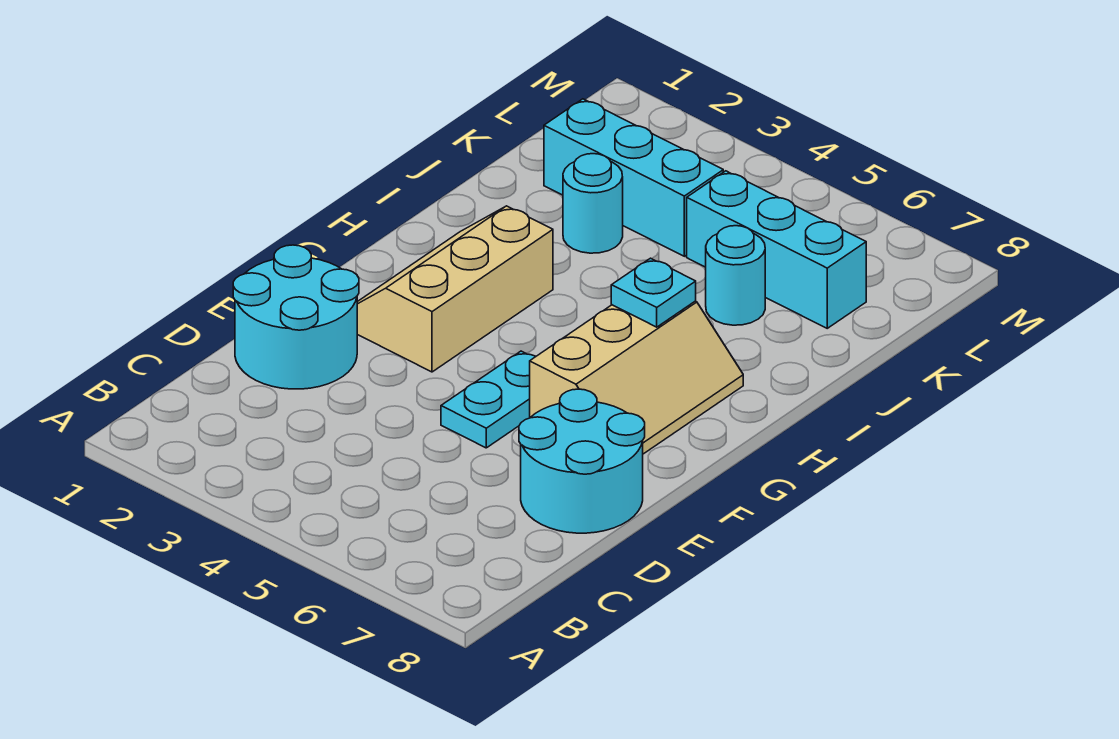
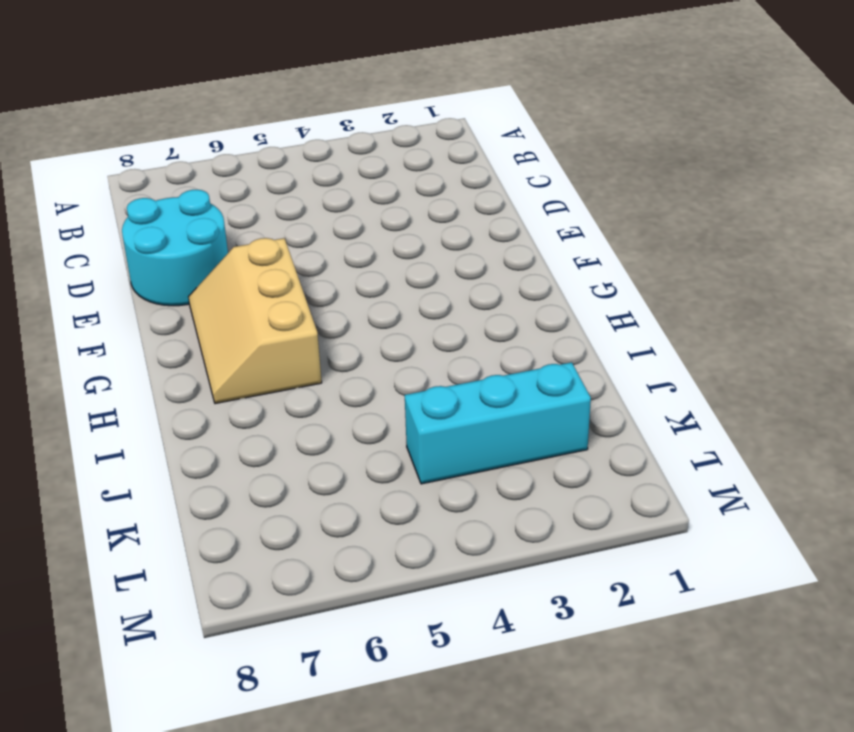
none -> cyan 2x2 round brick [233,245,359,389]
none -> cyan 1x2 plate [441,351,536,448]

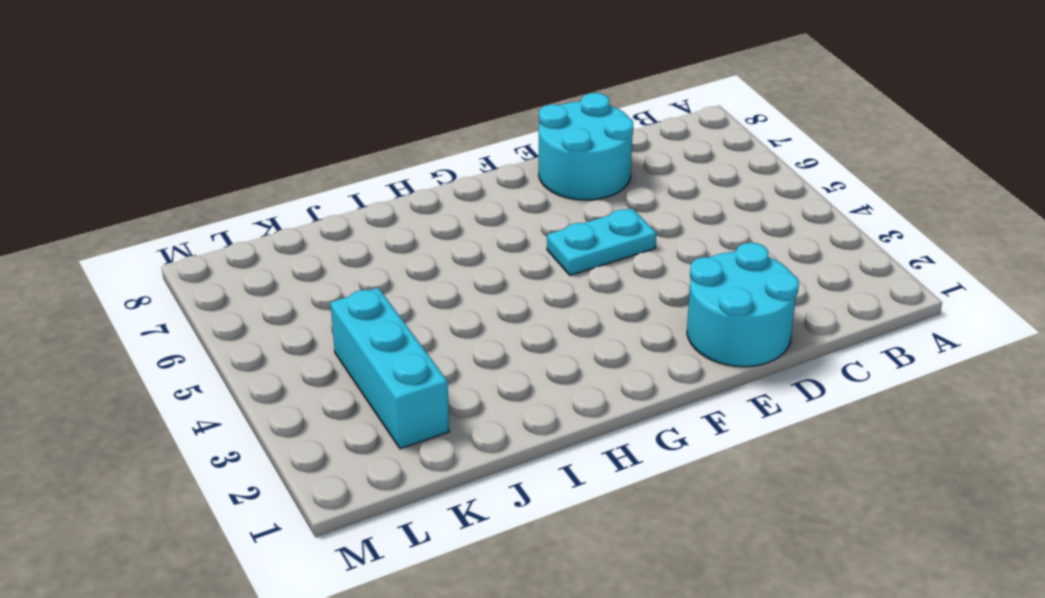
none -> tan 2x3 slope [357,206,553,372]
none -> tan 2x3 slope [530,301,743,454]

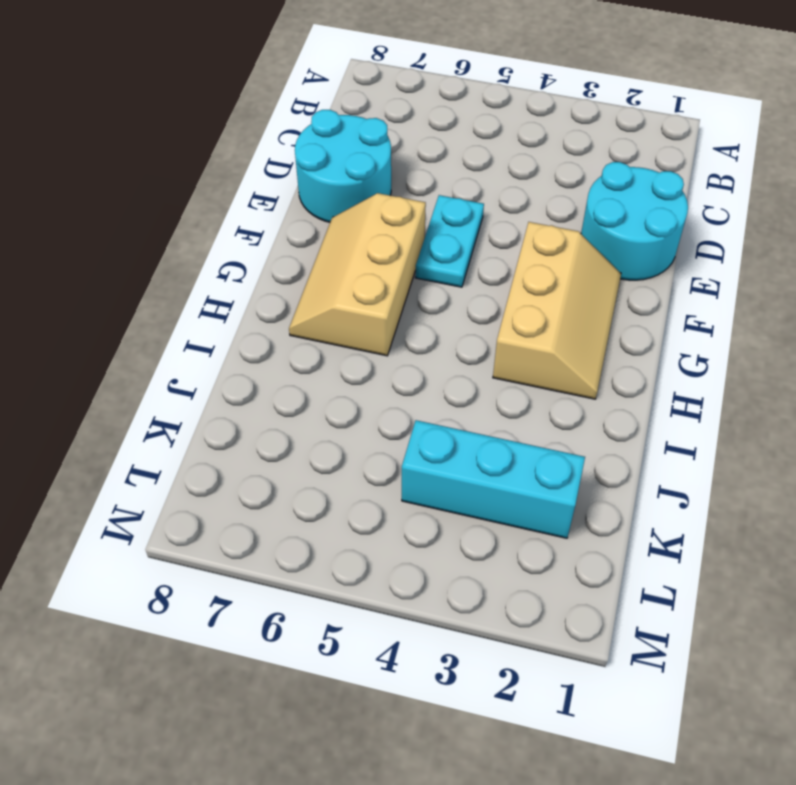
none -> cyan 1x1 round brick [563,154,623,253]
none -> cyan 1x1 round brick [706,226,765,325]

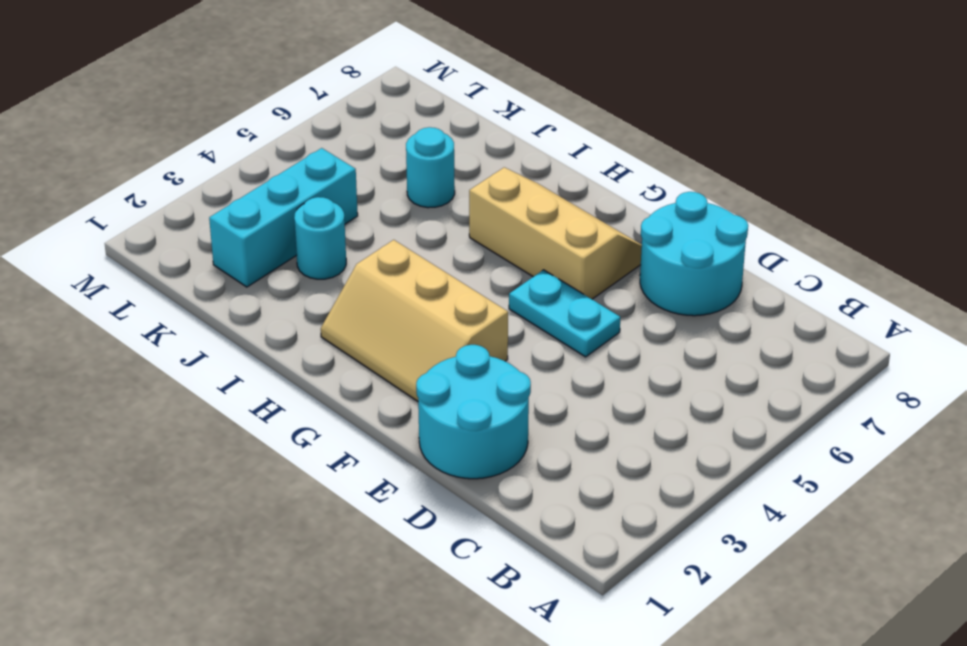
none -> cyan 1x3 brick [687,171,866,328]
none -> cyan 1x1 plate [611,258,696,327]

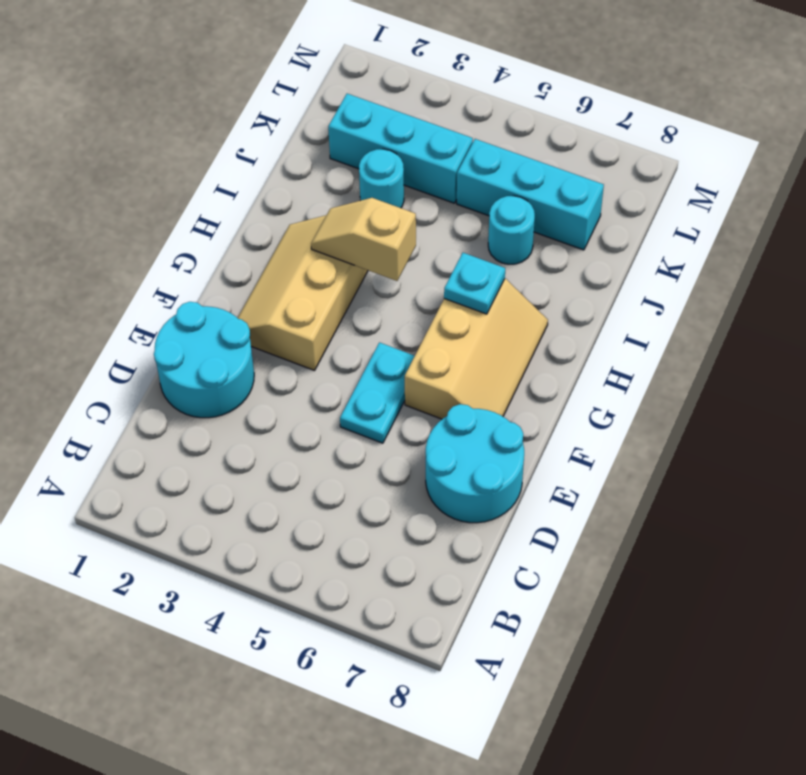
tan 1x2 slope [311,198,416,281] -> none

